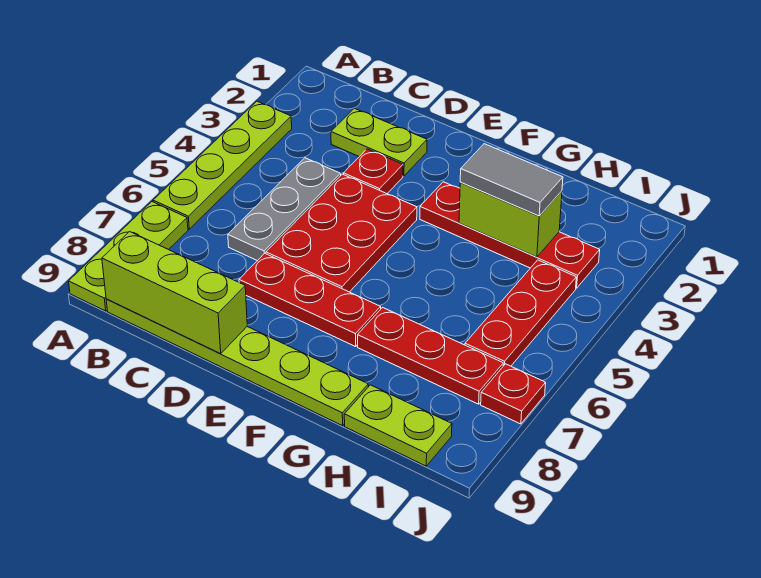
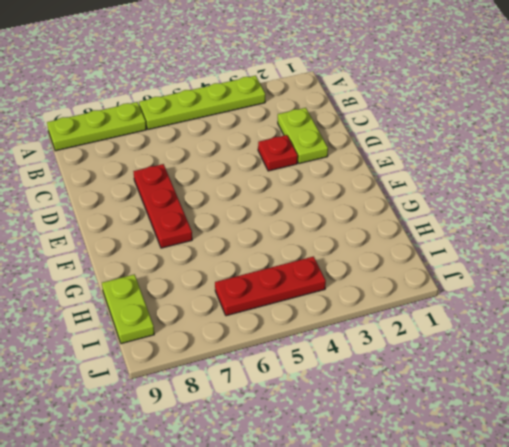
none -> lime 1x6 plate [106,299,368,426]
none -> grey 1x3 plate [228,158,341,261]
none -> red 2x3 plate [266,174,417,292]

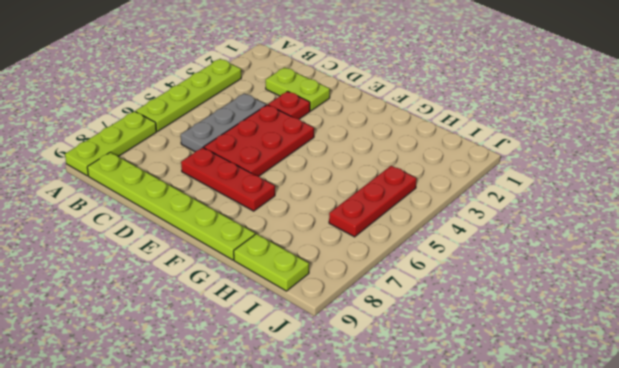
none -> red 1x4 plate [420,182,600,288]
none -> red 1x3 plate [358,307,503,404]
none -> red 1x1 plate [481,364,546,424]

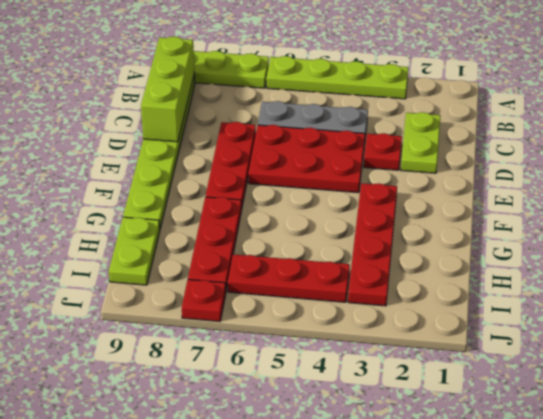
none -> lime 1x2 brick [459,183,562,257]
none -> grey 1x2 tile [460,144,563,216]

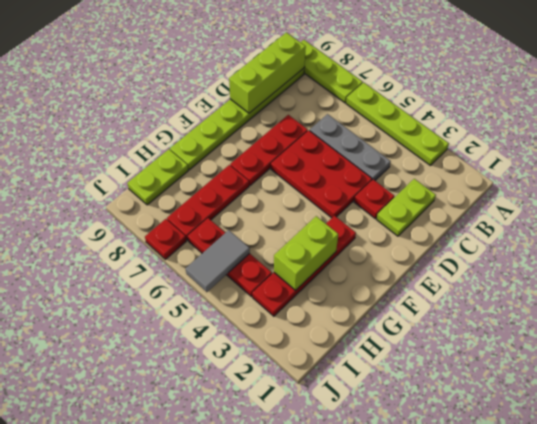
grey 1x2 tile [186,230,250,292] -> grey 1x2 tile moved to [460,144,563,216]

